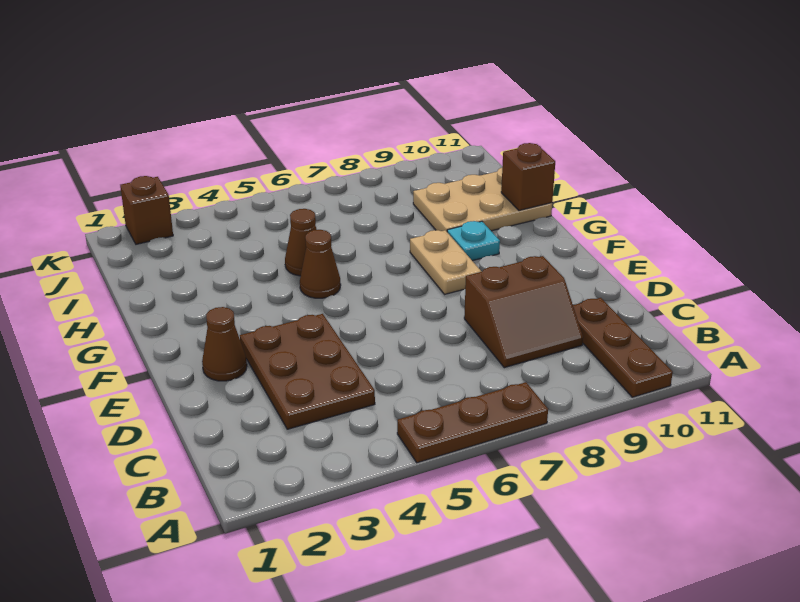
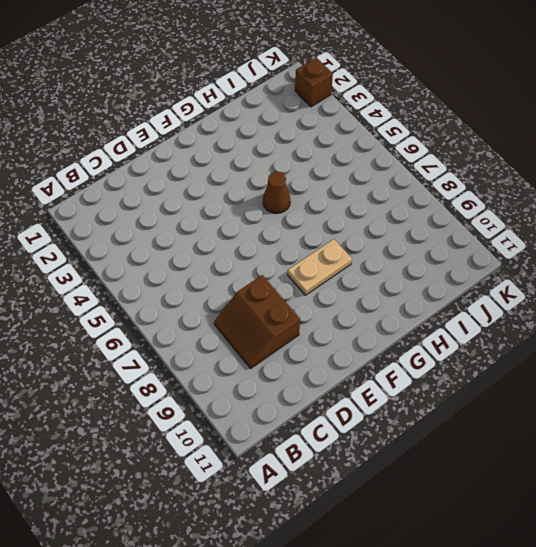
none -> brown 1x3 plate [397,382,548,463]
none -> brown 1x3 plate [573,298,673,397]
none -> brown 2x3 plate [240,314,375,429]

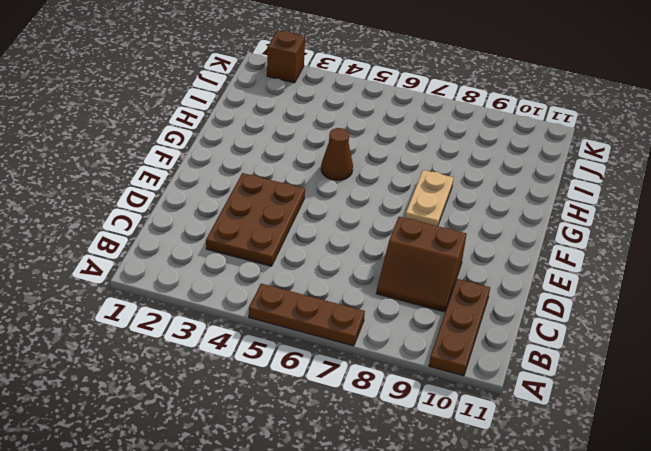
none -> brown 1x1 cone [202,307,247,381]
none -> cyan 1x1 plate [447,221,500,261]
none -> brown 1x1 cone [285,209,317,276]

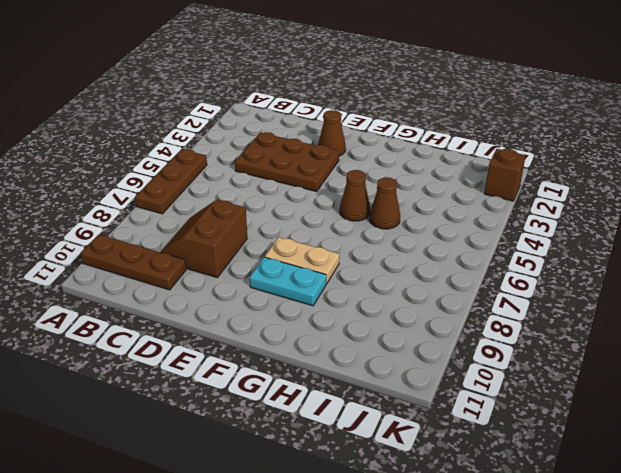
cyan 1x2 plate [250,257,326,306] -> cyan 1x1 plate [447,221,500,261]
none -> tan 2x3 plate [413,168,552,231]
none -> brown 1x1 brick [501,143,555,211]

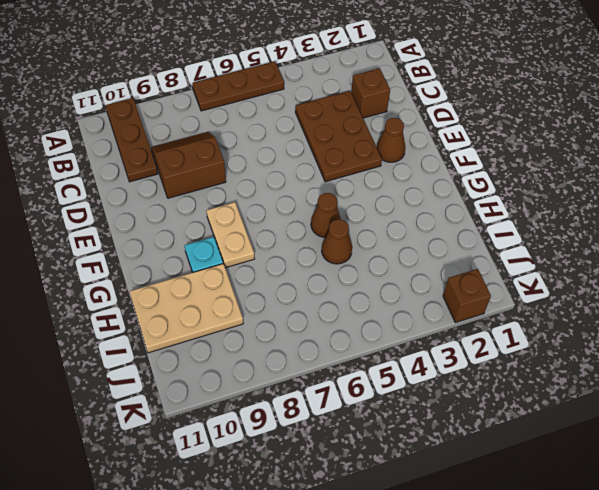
brown 1x1 brick [351,68,390,118] -> brown 1x1 brick moved to [501,143,555,211]

